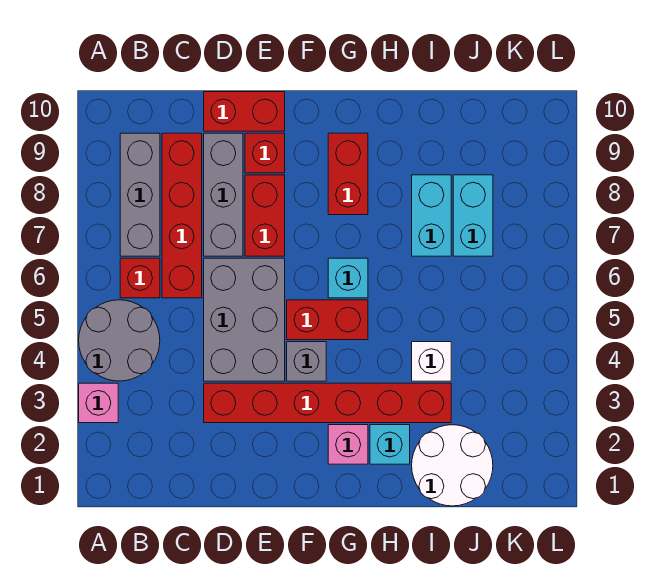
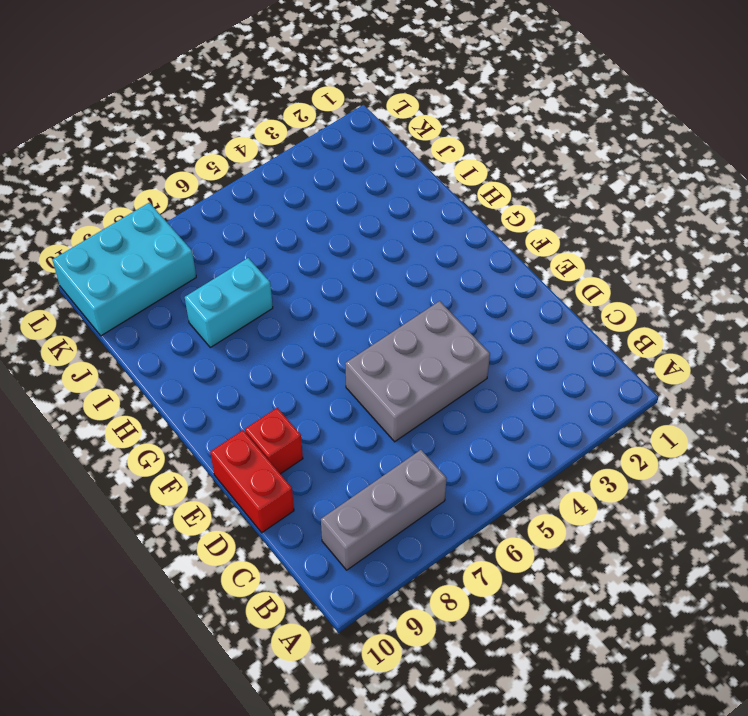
cyan 2x3 brick [52,203,196,336] -> none
none -> pink 1x1 brick [79,383,118,423]
none -> grey 2x2 round brick [79,300,160,381]
none -> red 1x1 brick [120,258,160,298]

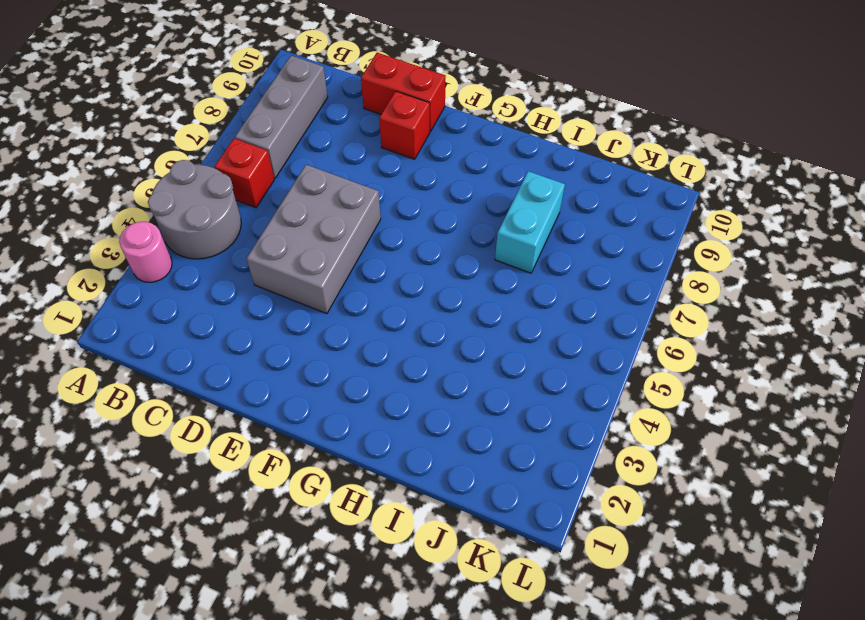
pink 1x1 round brick [119,222,172,282] -> pink 1x1 brick [79,383,118,423]
none -> red 1x4 brick [162,133,202,298]
none -> red 1x6 brick [204,383,451,423]
none -> grey 1x3 brick [204,133,243,256]

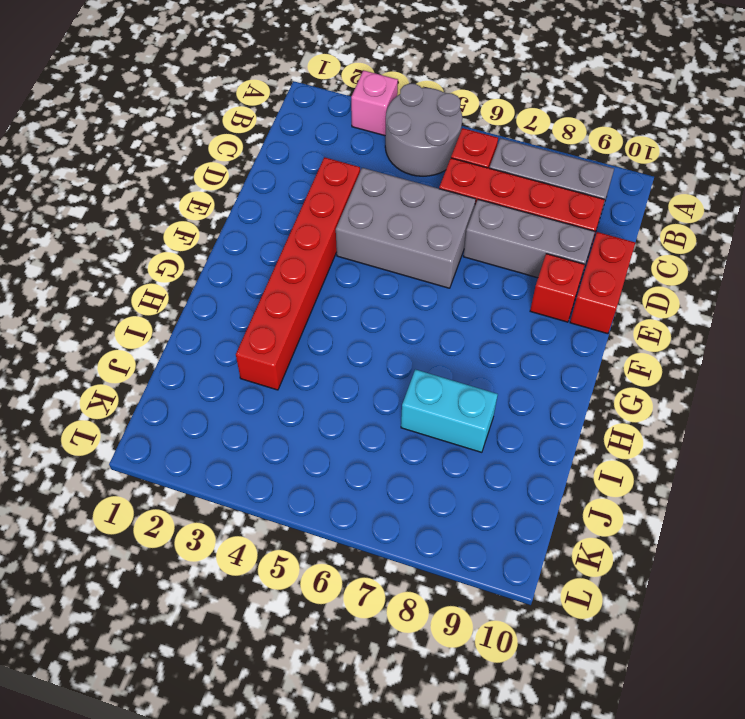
none -> red 1x2 brick [245,175,285,256]
none -> grey 1x1 brick [287,342,326,381]
none -> red 1x2 brick [287,300,368,340]

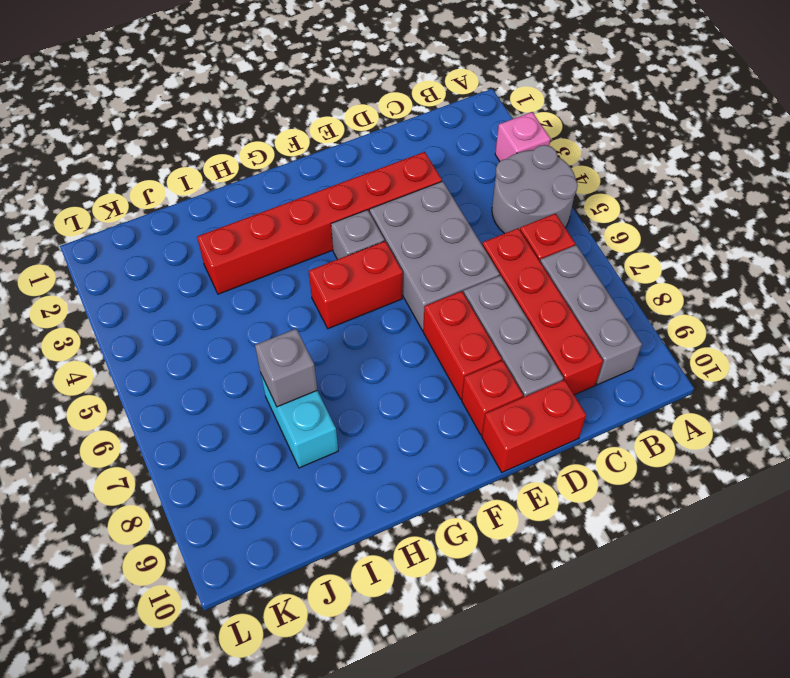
grey 1x1 brick [255,329,317,407] -> none
none -> pink 1x1 brick [328,425,368,464]
none -> cyan 1x1 brick [328,258,368,298]
none -> red 1x2 brick [328,133,368,215]

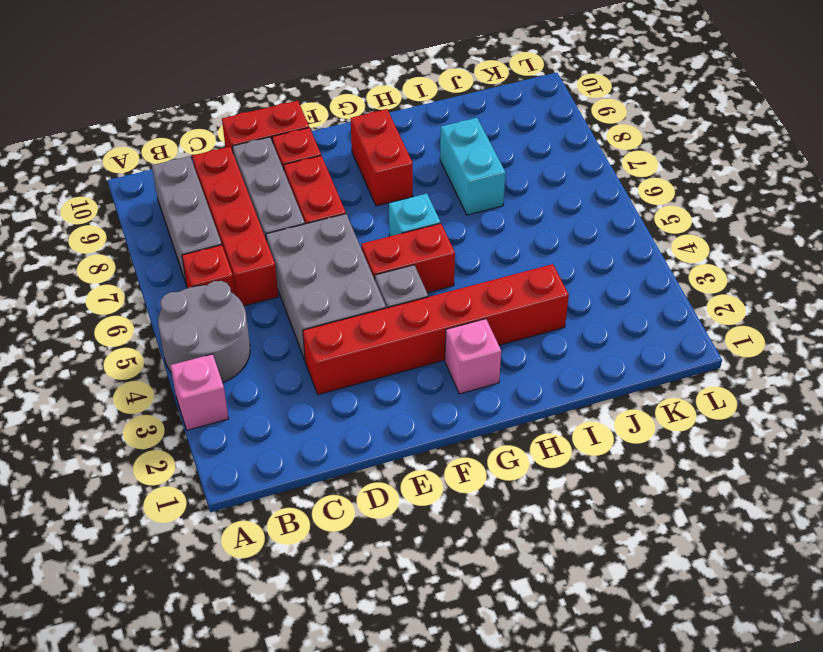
none -> cyan 1x1 brick [370,425,410,464]
none -> white 2x2 round brick [412,425,493,506]
none -> white 1x1 brick [412,342,451,381]

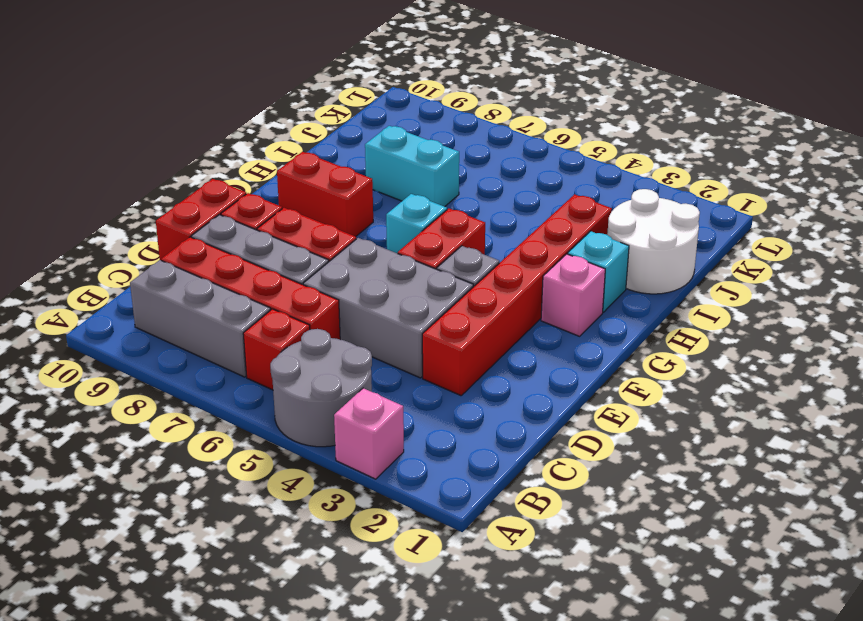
none -> white 1x1 brick [412,342,451,381]
none -> cyan 1x2 brick [453,175,493,256]

